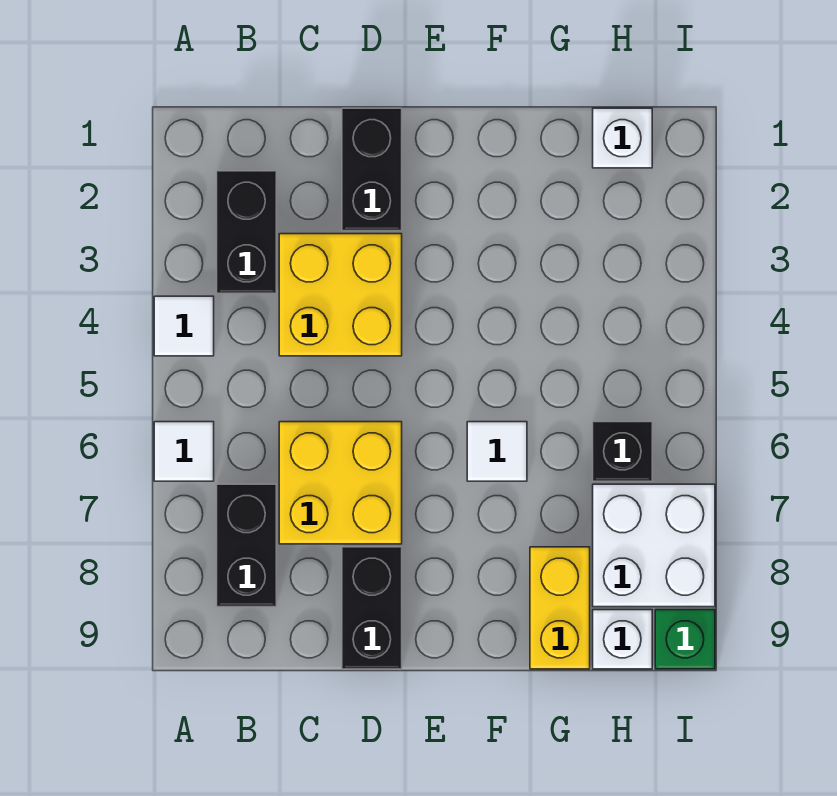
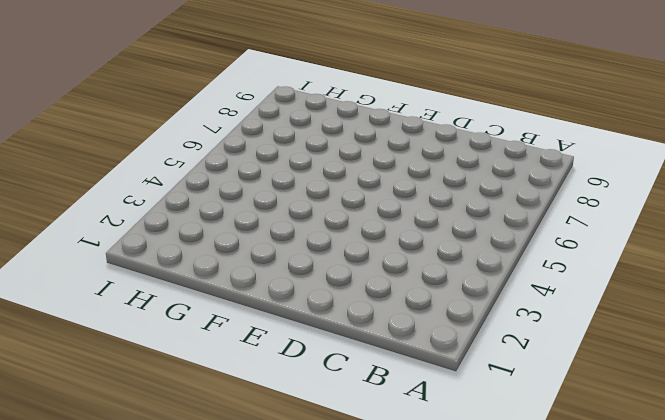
none -> white 1x1 tile [154,296,214,356]
none -> white 1x1 tile [154,422,214,481]
none -> black 1x2 brick [217,171,276,293]

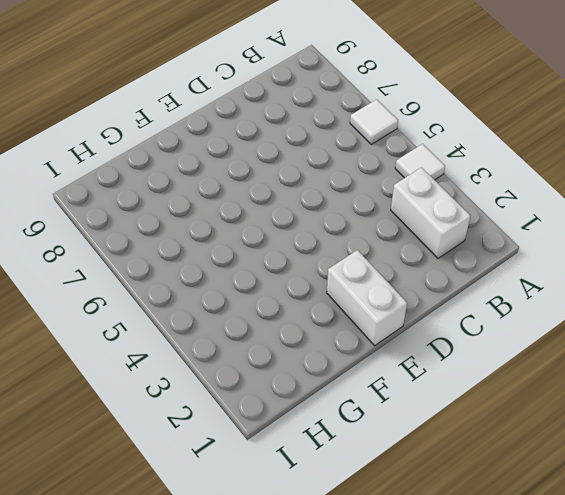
white 1x2 brick [391,167,471,258] -> black 1x2 brick [217,171,276,293]
white 1x2 brick [327,250,407,346] -> none
none -> black 1x2 brick [217,484,276,607]
none -> yellow 2x2 brick [279,234,402,356]
none -> yellow 2x2 brick [279,422,402,544]

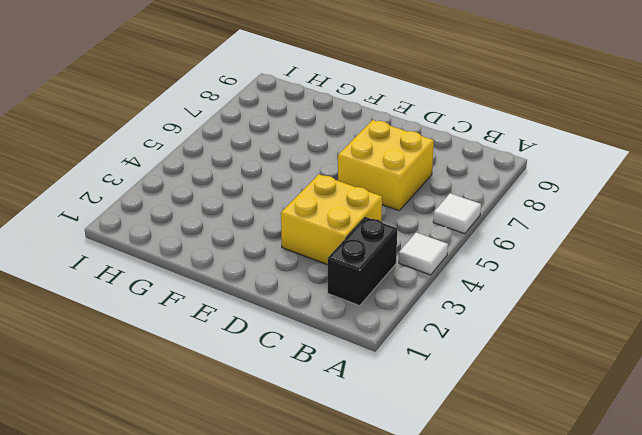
none -> black 1x2 brick [217,484,276,607]
none -> black 1x2 brick [342,108,402,231]
none -> black 1x2 brick [342,547,402,669]

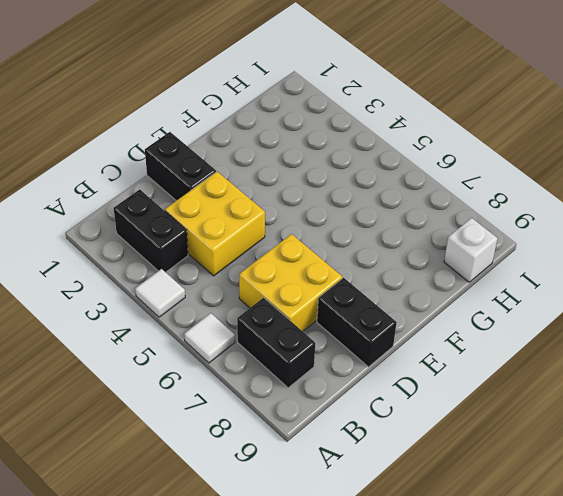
none -> white 1x1 tile [467,422,527,481]
none -> yellow 1x2 brick [530,547,590,669]
none -> white 1x1 brick [593,108,652,168]

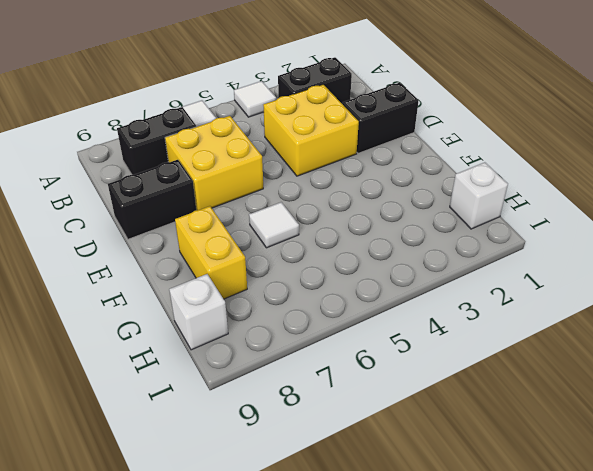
yellow 1x2 brick [175,206,247,299] -> yellow 1x2 brick turned to [530,547,590,669]
none -> black 1x1 brick [593,422,652,481]
none -> white 2x2 brick [593,484,715,607]
none -> green 1x1 brick [655,610,715,669]

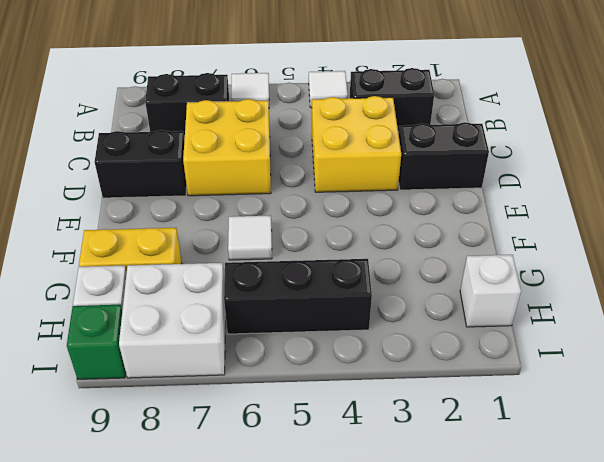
black 1x3 brick [224,259,372,334] -> black 1x1 brick [593,422,652,481]

